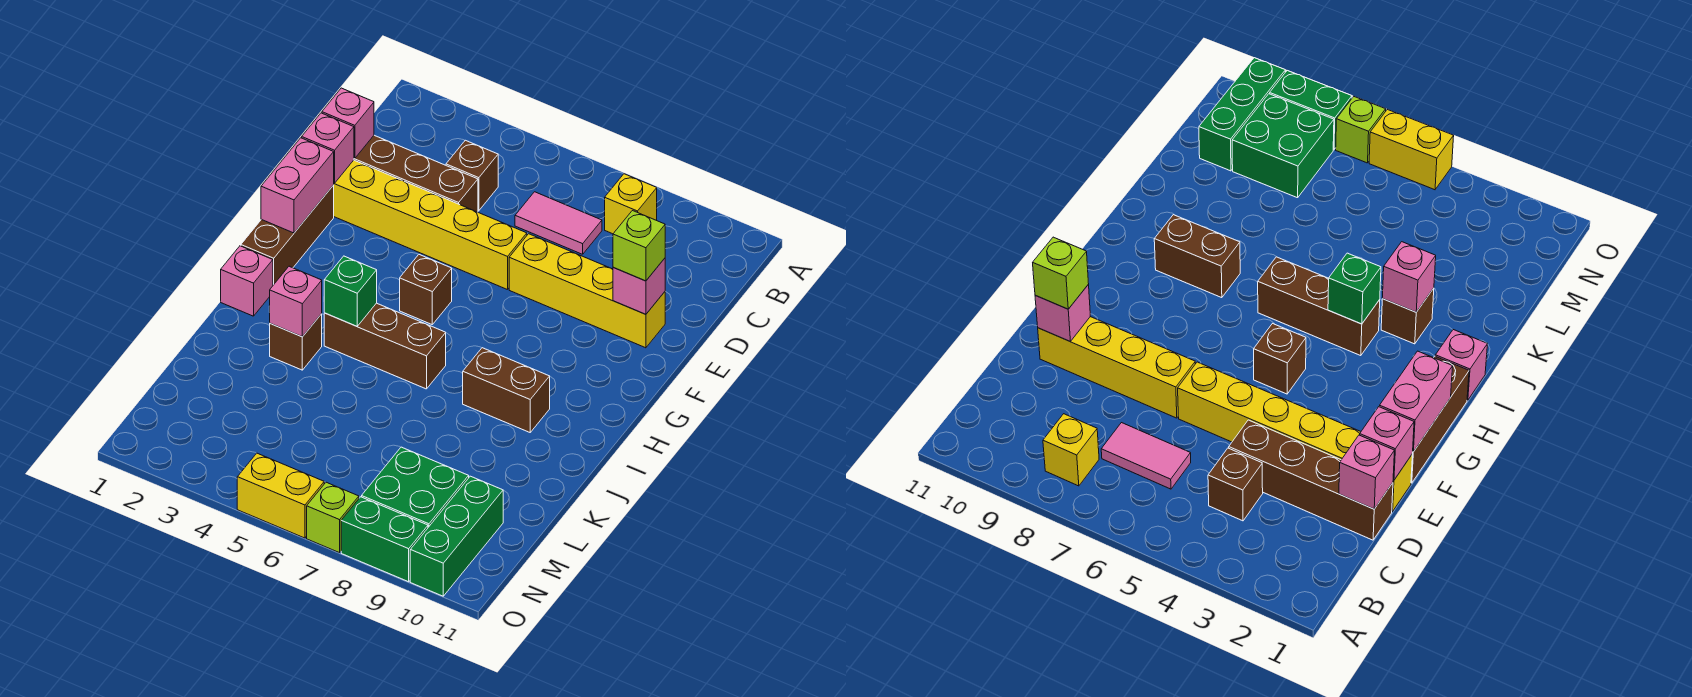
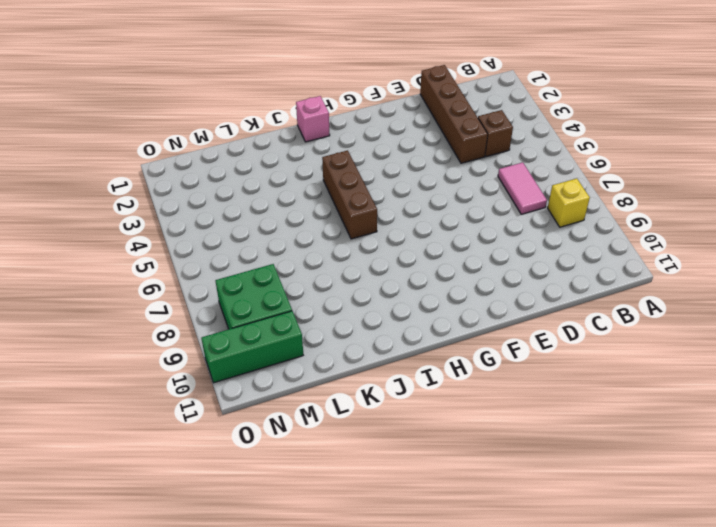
none -> yellow 1x6 brick [334,160,527,290]
none -> yellow 1x4 brick [509,234,665,348]
none -> brown 1x3 brick [241,185,334,285]

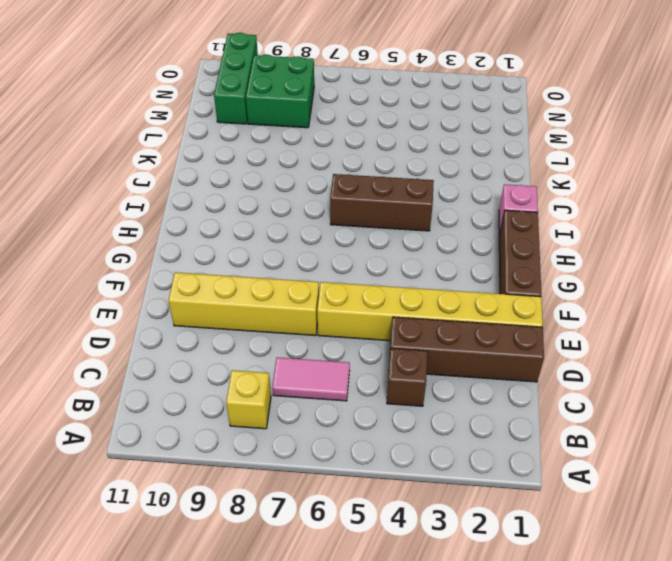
none -> brown 1x1 brick [400,255,452,324]
none -> brown 1x2 brick [463,348,550,432]
none -> brown 1x1 brick [270,314,322,370]

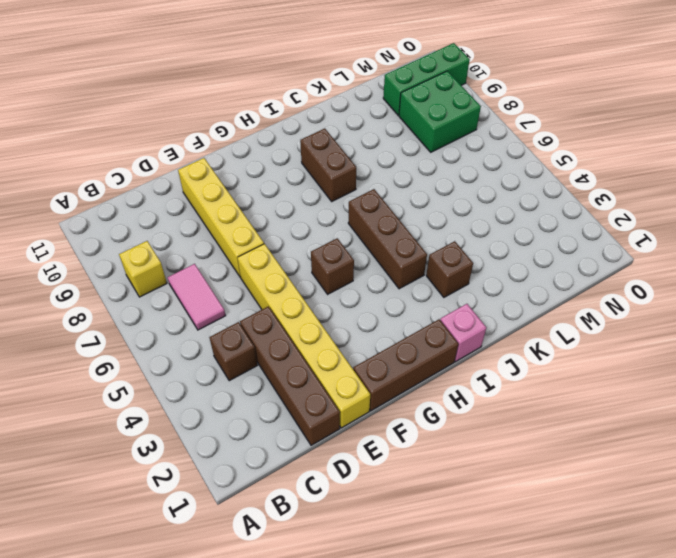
none -> yellow 1x2 brick [237,453,324,538]
none -> lime 1x1 brick [307,482,359,553]
none -> green 1x2 brick [341,497,428,582]

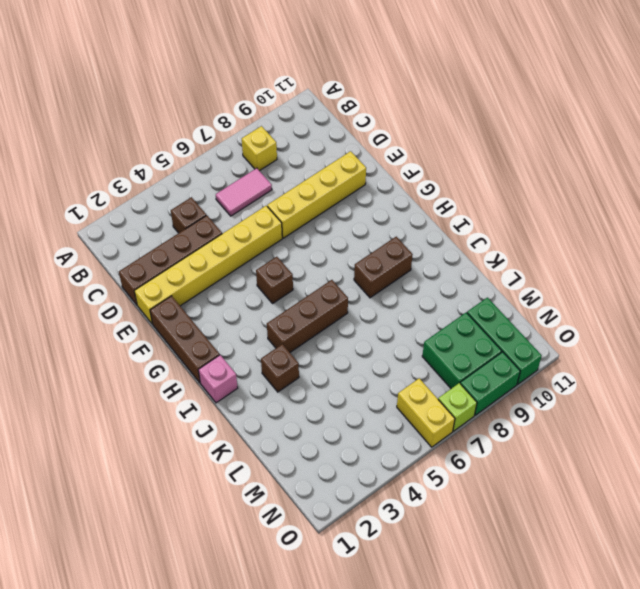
yellow 1x2 brick [397,378,455,447] -> yellow 1x2 brick turned to [237,453,324,538]
none -> pink 1x1 brick [322,88,374,159]
none -> pink 1x1 brick [302,113,354,183]
none -> pink 1x1 brick [613,258,665,314]

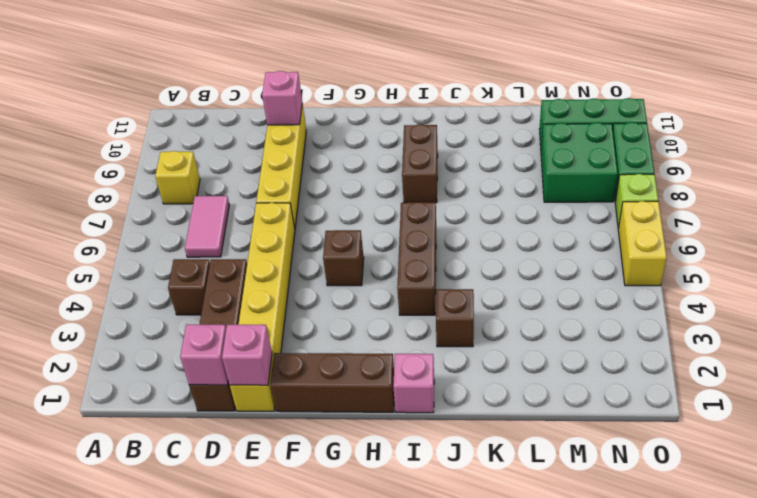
none -> pink 1x2 brick [261,138,334,233]
none -> green 1x1 brick [324,256,377,326]
none -> pink 1x1 brick [270,266,322,337]

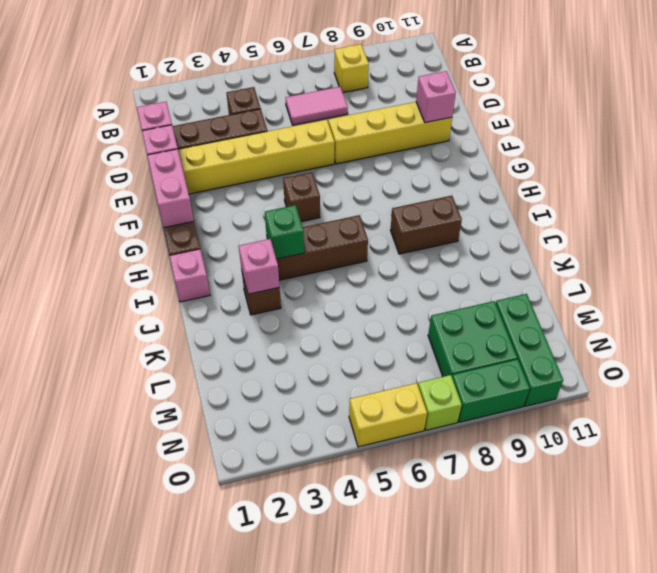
none -> lime 1x1 brick [613,211,665,281]

